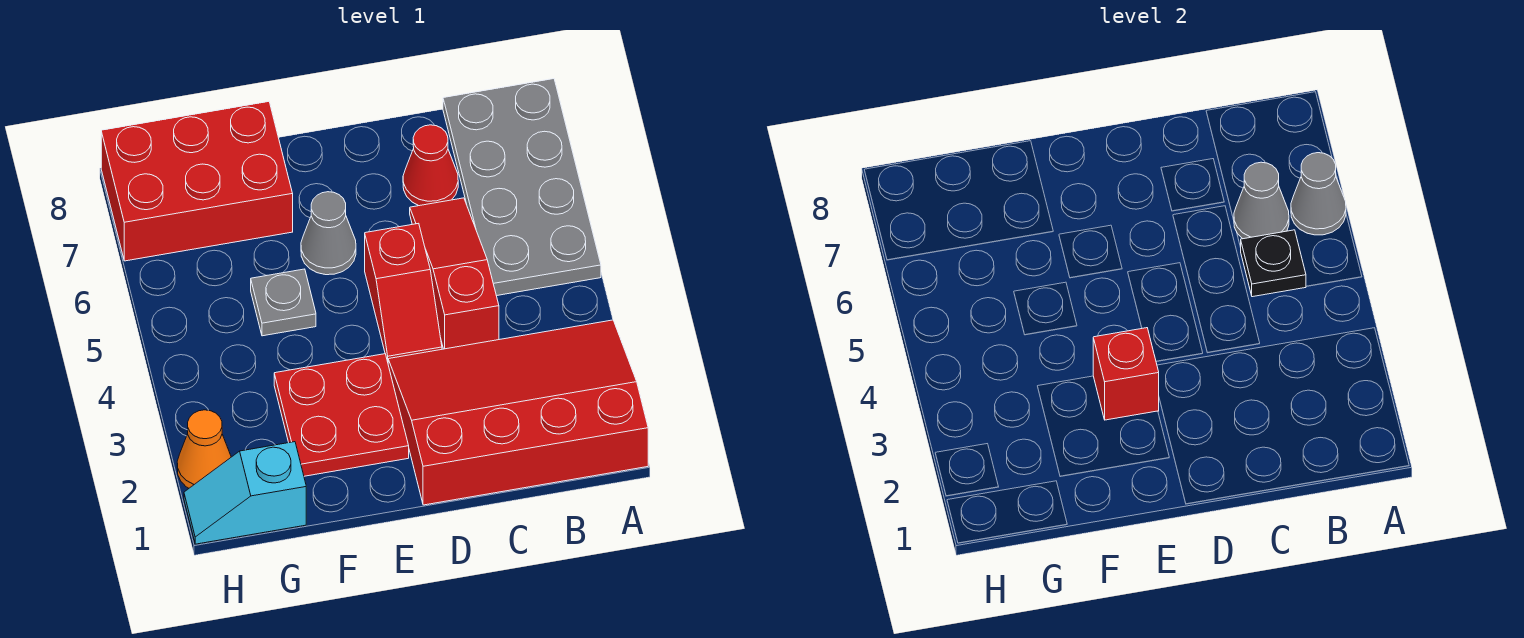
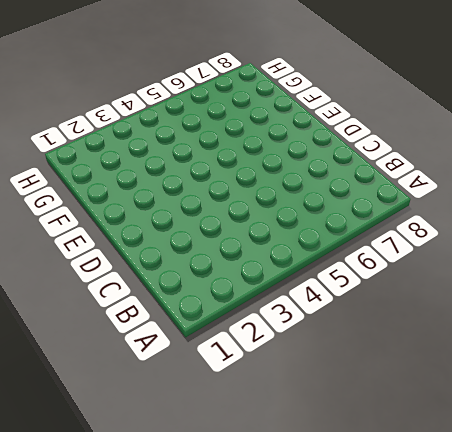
none -> red 3x4 slope [388,320,648,505]
none -> grey 2x4 plate [443,79,601,296]
none -> red 1x3 slope [410,198,499,349]

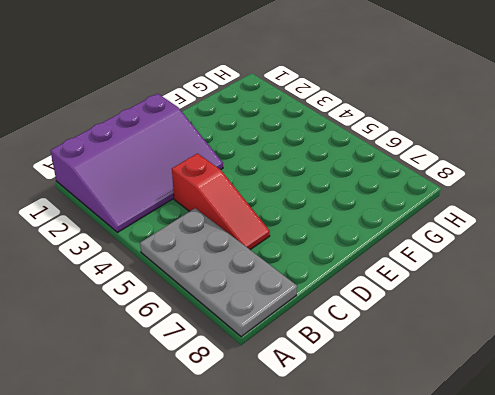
purple 3x4 slope [50,94,223,232] -> red 3x4 slope [388,320,648,505]
none -> red 1x1 cone [403,125,458,206]
none -> red 1x2 slope [365,223,442,361]
none -> red 2x2 plate [274,354,409,476]

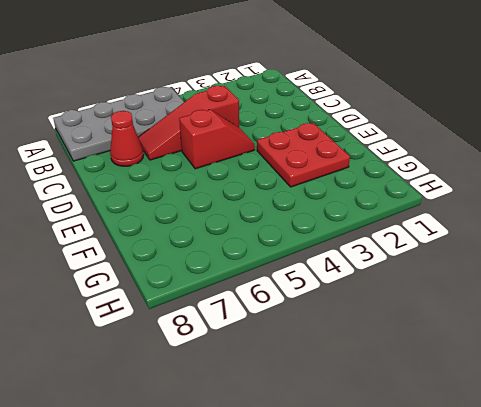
none -> red 3x4 slope [388,320,648,505]
none -> grey 1x1 cone [301,192,356,275]
none -> grey 1x1 plate [251,269,316,336]

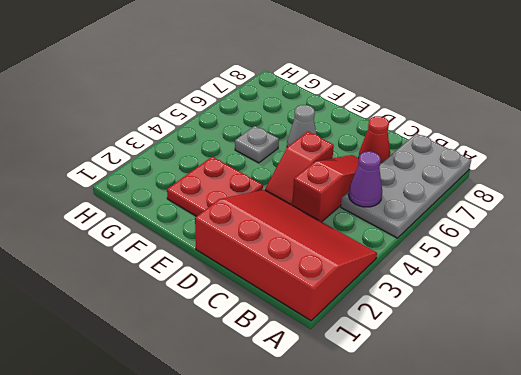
purple 1x1 cone [348,151,382,207] -> black 1x1 plate [1241,230,1306,297]
none -> red 2x3 brick [101,102,293,261]
none -> cyan 1x2 slope [184,442,306,544]
none -> orange 1x1 cone [177,410,231,488]

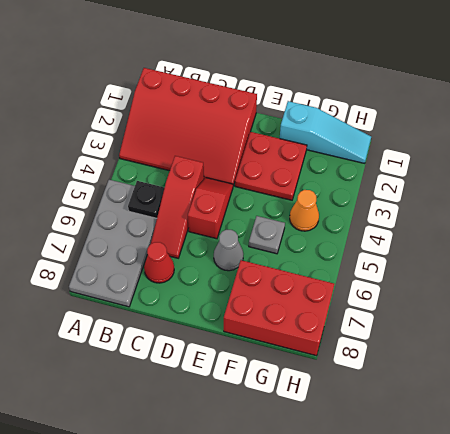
cyan 1x3 slope [280,101,371,163] -> cyan 1x2 slope [184,442,306,544]
orange 1x1 cone [290,190,319,231] -> orange 1x1 cone moved to [177,410,231,488]
none -> grey 1x1 cone [1291,153,1346,235]
none -> grey 1x1 cone [1234,162,1289,239]
none -> red 1x1 brick [1093,328,1159,420]

